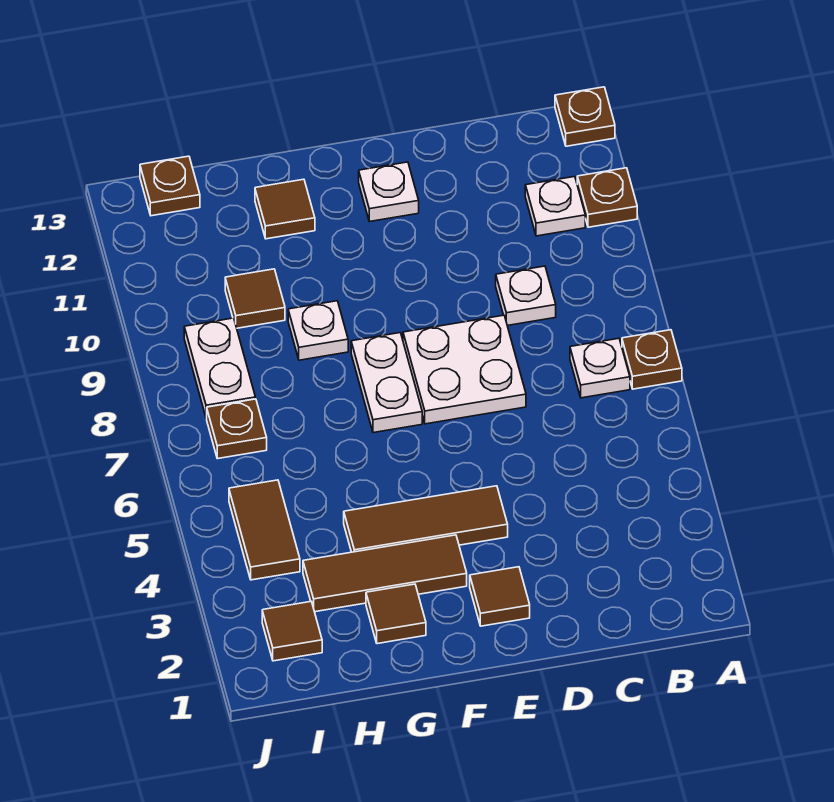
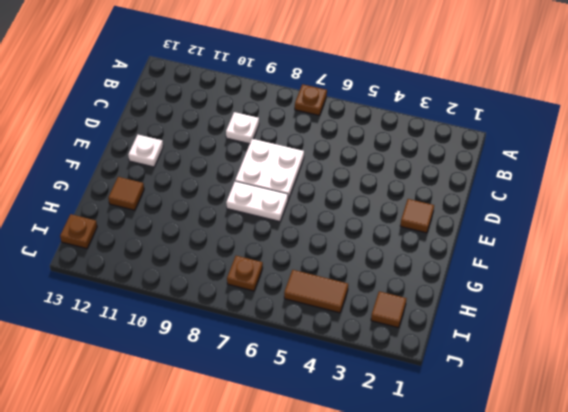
none -> brown 1x1 plate [577,168,637,227]
none -> brown 1x1 plate [555,87,615,146]
none -> white 1x1 plate [570,338,630,398]

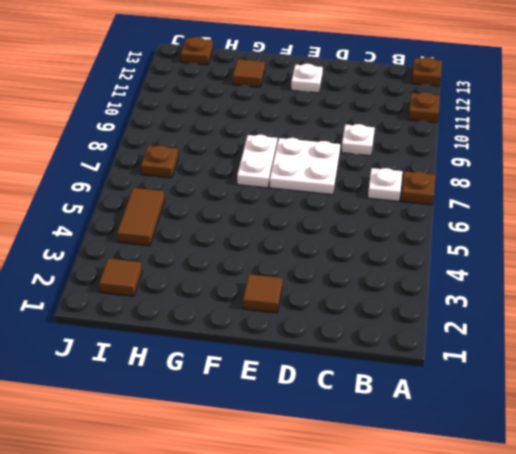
none -> white 1x1 plate [525,177,585,236]
none -> brown 1x3 tile [344,486,508,552]
none -> brown 1x3 tile [303,535,467,612]

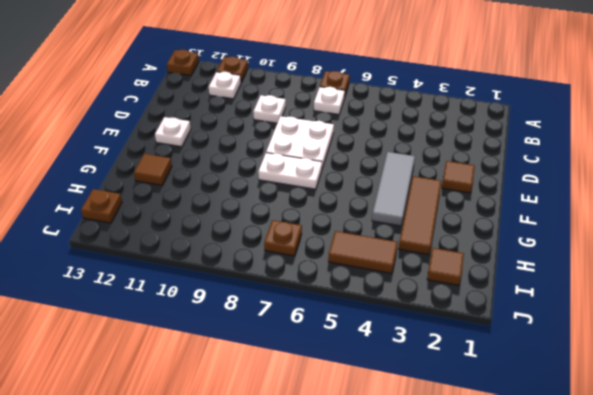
grey 1x3 tile [372,152,415,226] -> brown 1x3 tile [344,486,508,552]
none -> brown 1x1 tile [366,584,426,644]
none -> white 1x1 plate [288,301,348,360]
none -> brown 1x1 tile [225,269,285,328]

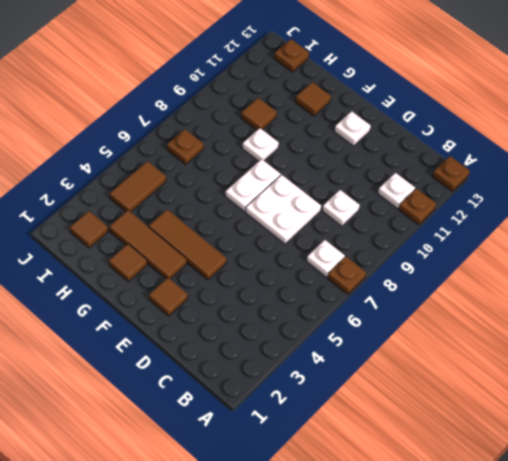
none -> white 1x2 plate [184,318,255,418]

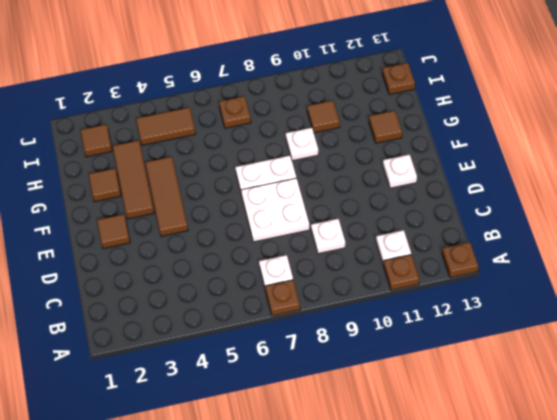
none -> white 1x2 plate [184,318,255,418]

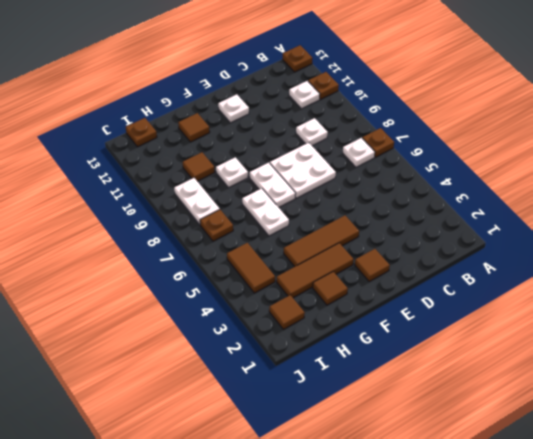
white 1x2 plate [242,188,289,236] -> none

